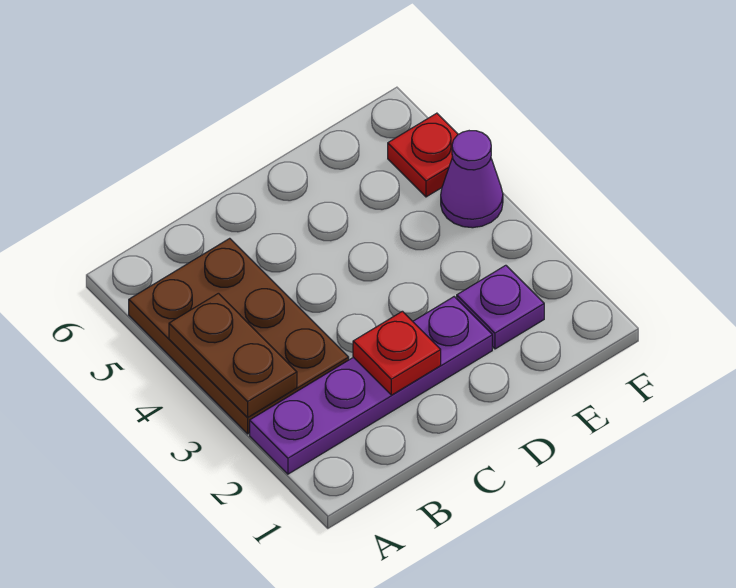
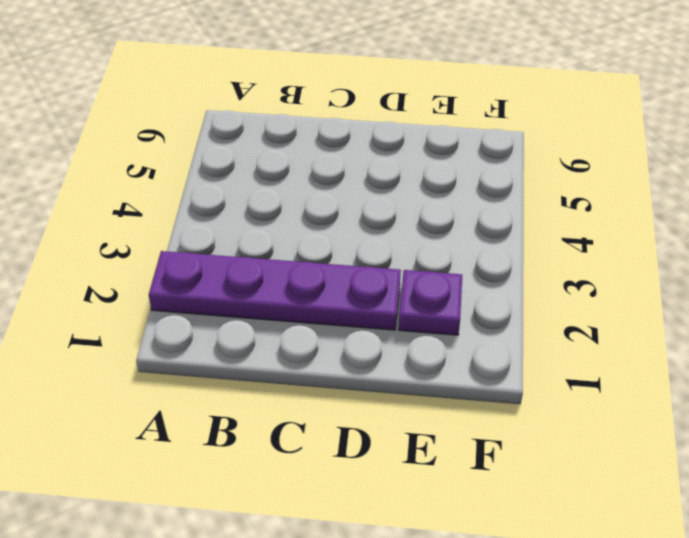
none -> brown 2x3 plate [129,238,349,434]
none -> purple 1x1 cone [441,131,503,228]

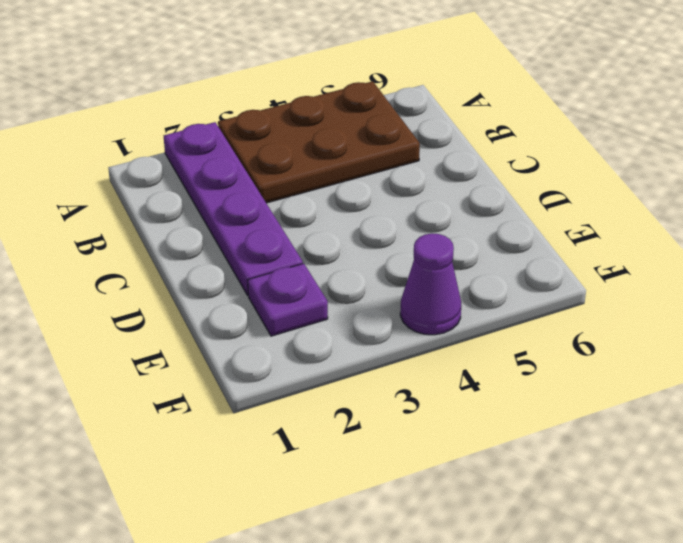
none -> red 1x1 plate [388,113,458,197]
none -> brown 1x2 plate [169,293,297,418]

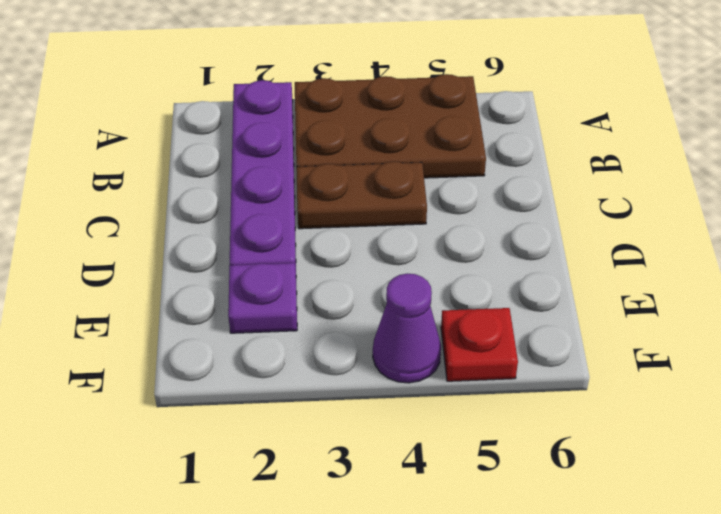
brown 1x2 plate [296,161,427,229] -> brown 1x2 plate moved to [169,293,297,418]
none -> red 1x1 plate [353,311,441,395]

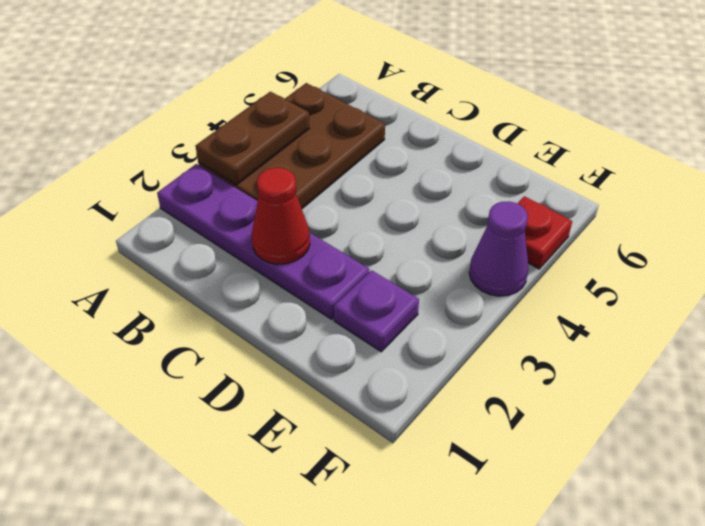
red 1x1 cone [252,168,310,264] -> red 1x1 plate [353,311,441,395]

